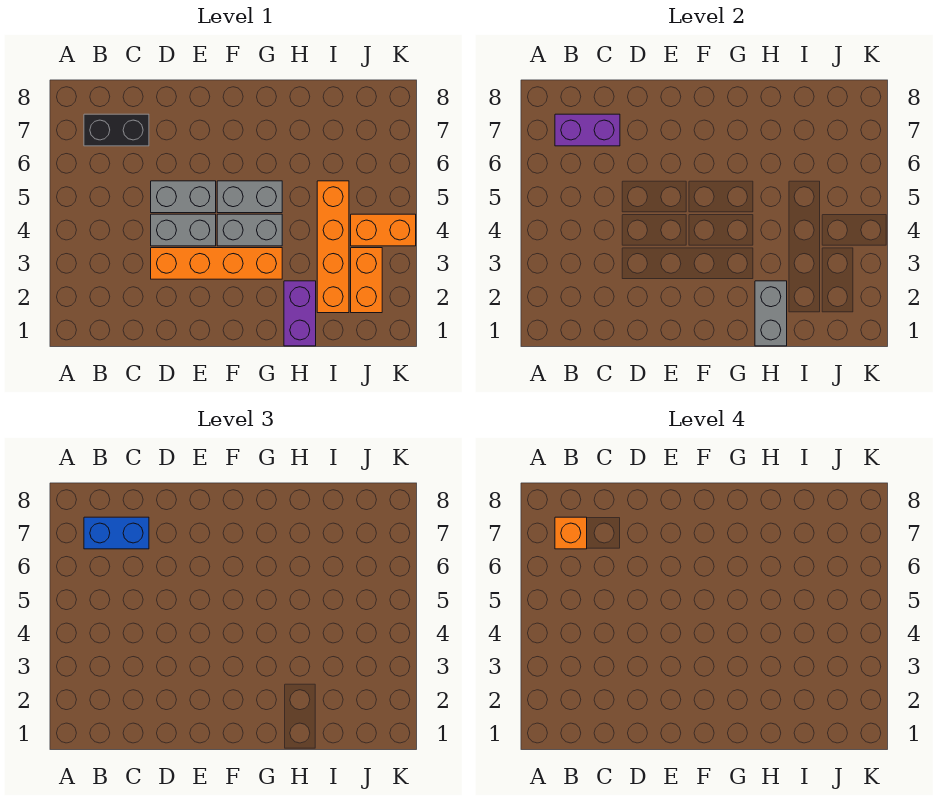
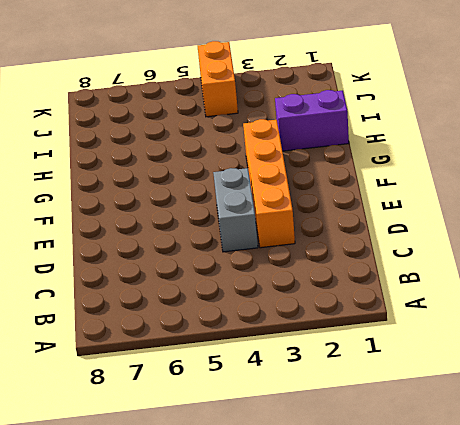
none -> black 1x2 brick [84,114,149,146]
none -> grey 1x2 brick [151,181,216,213]
none -> grey 1x2 brick [217,214,282,246]

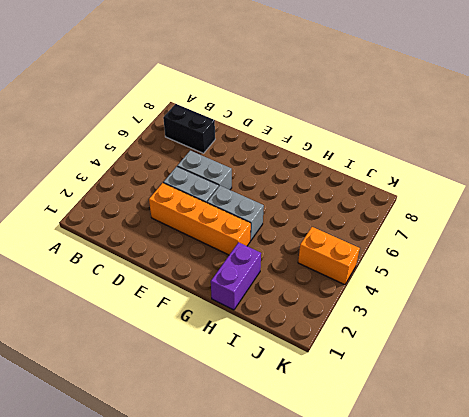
none -> grey 1x2 brick [217,181,282,213]
none -> orange 1x4 brick [317,181,349,313]
none -> orange 1x2 brick [351,248,382,313]

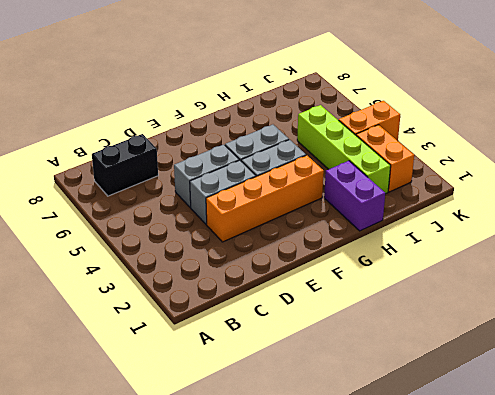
lime 1x4 brick [297,105,391,194] -> orange 1x4 brick [317,181,349,313]
none -> purple 1x2 brick [555,114,620,146]
none -> grey 1x2 brick [755,281,787,346]
none -> blue 1x2 brick [84,517,149,549]

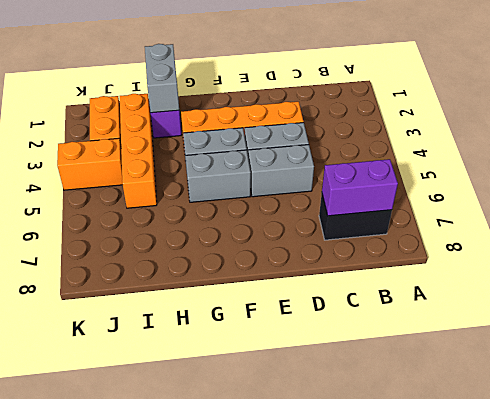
none -> blue 1x2 brick [84,517,149,549]
none -> orange 1x1 brick [555,517,587,549]

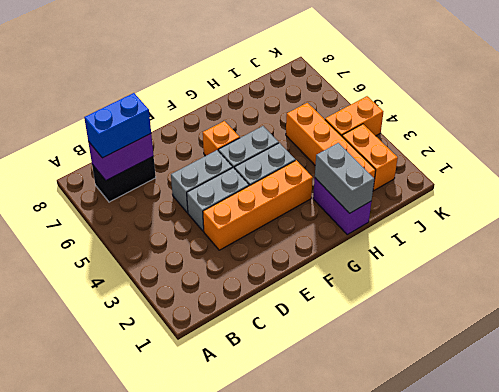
orange 1x1 brick [203,121,240,156] -> orange 1x1 brick moved to [555,517,587,549]

